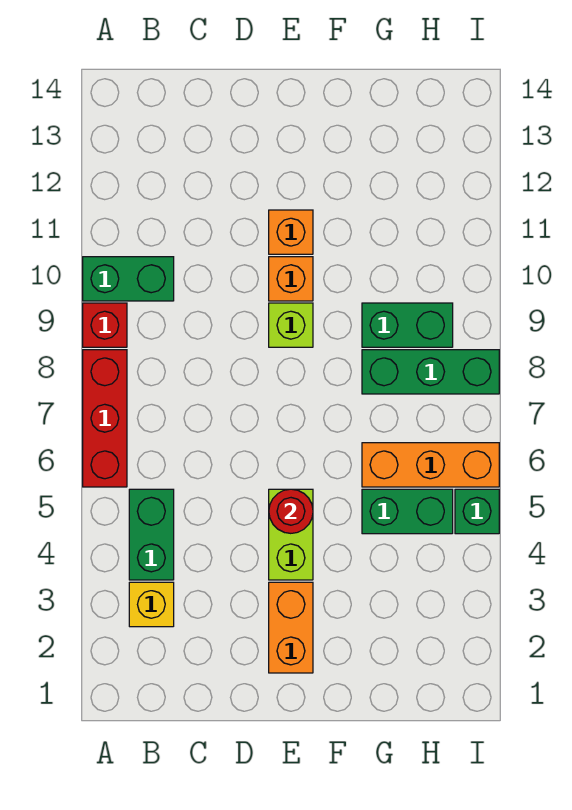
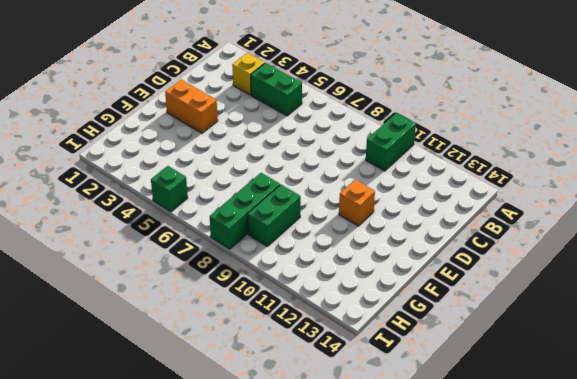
none -> red 1x3 brick [83,350,127,487]
none -> red 1x1 brick [83,303,127,347]
none -> lime 1x2 brick [269,489,313,580]

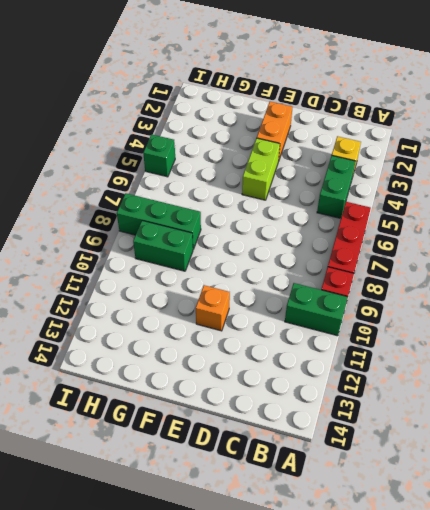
none -> lime 1x1 brick [269,303,313,347]
none -> orange 1x1 brick [269,257,313,301]
none -> green 1x2 brick [362,489,453,534]

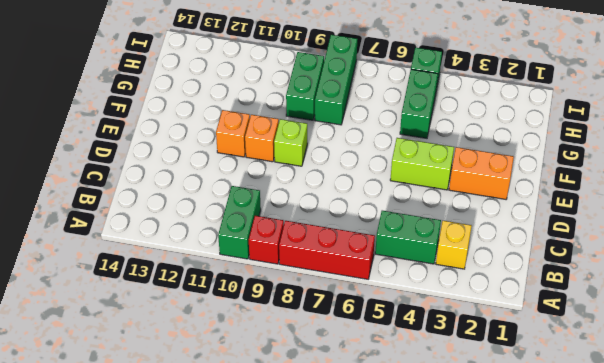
none -> orange 1x3 brick [362,443,499,487]
none -> red 1x1 round brick [269,489,313,533]

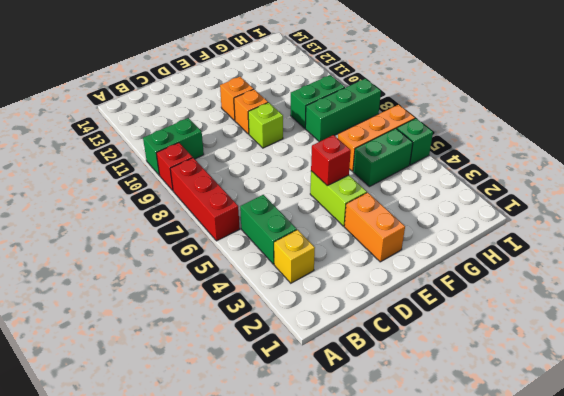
red 1x1 brick [311,135,351,186] -> red 1x1 round brick [269,489,313,533]

